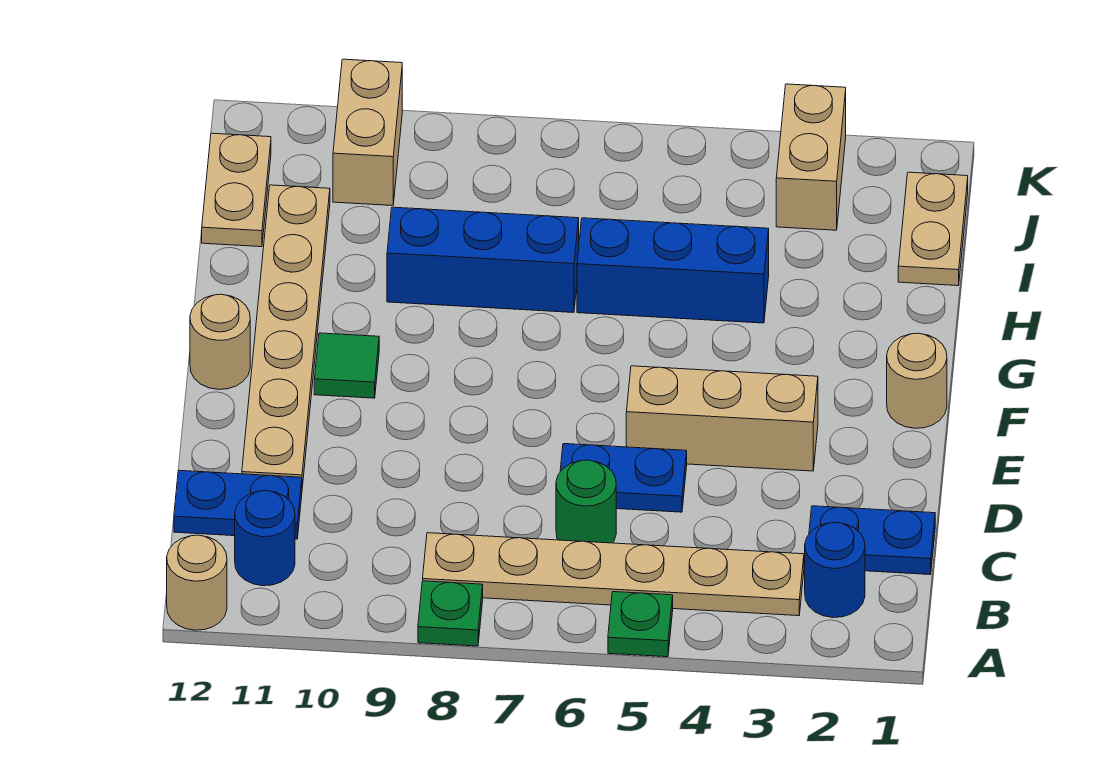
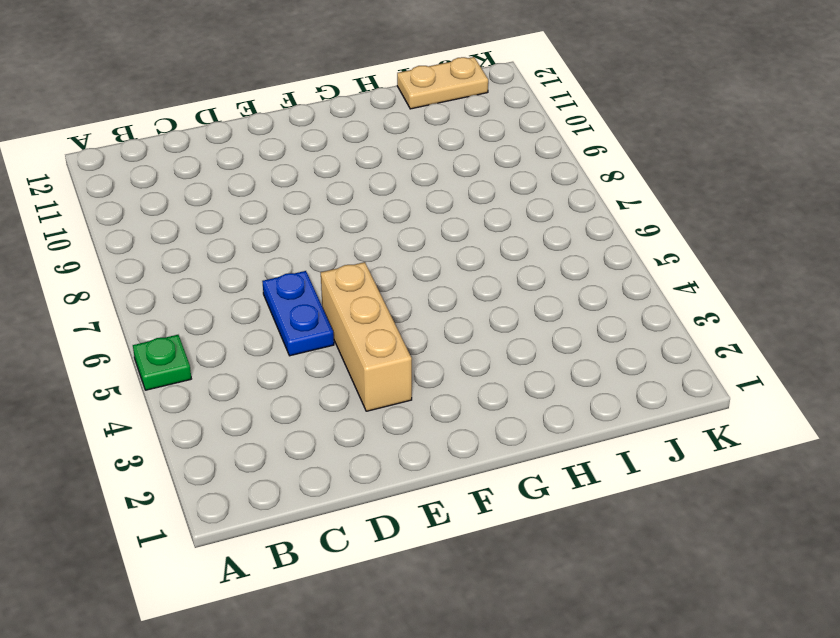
none -> green 1x1 plate [418,581,483,646]
none -> tan 1x1 round brick [167,535,227,630]
none -> blue 1x1 round brick [805,522,865,618]

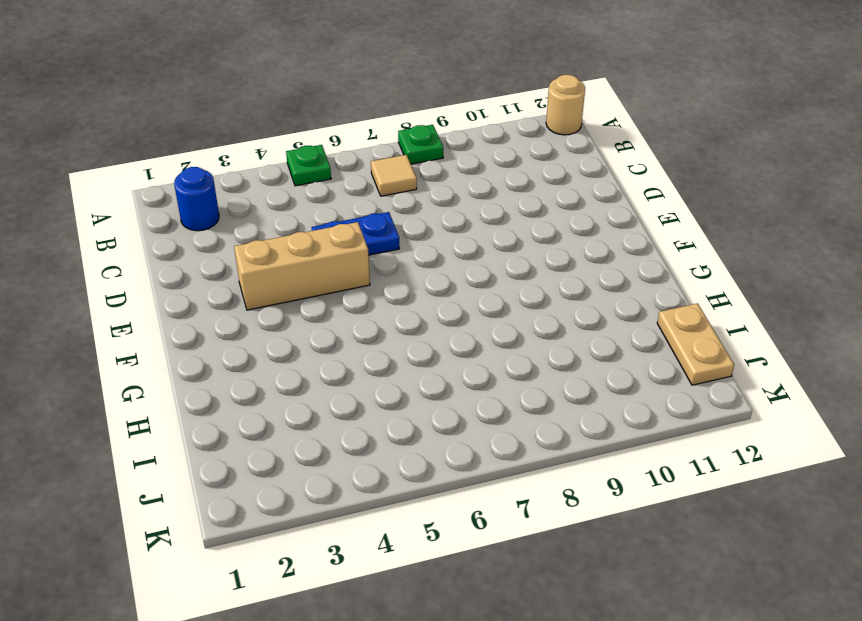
tan 1x1 tile [371,155,417,196] -> tan 1x6 plate [423,533,804,616]
none -> blue 1x1 round brick [235,491,295,586]
none -> blue 1x2 plate [809,506,935,575]
none -> green 1x1 round brick [556,460,616,543]

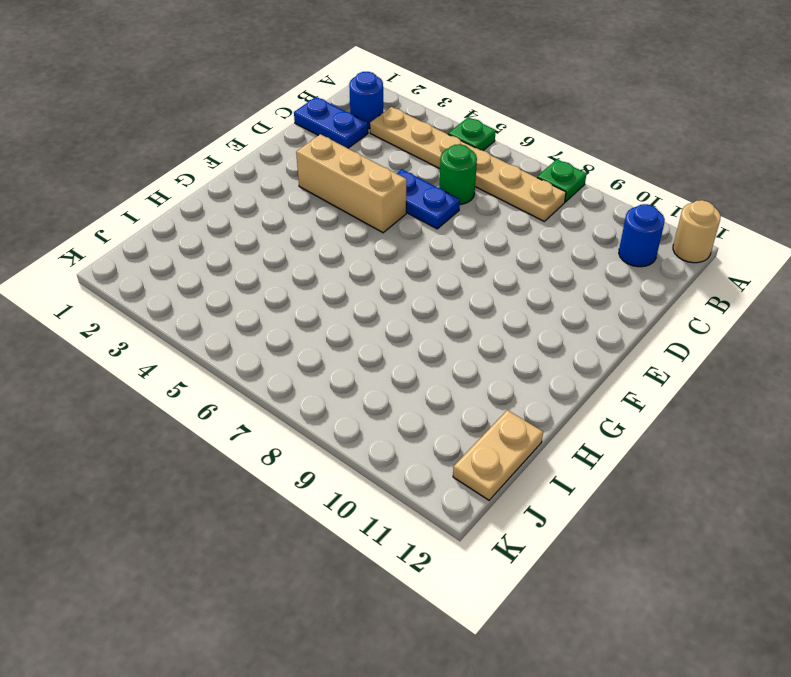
none -> blue 1x2 plate [174,470,302,539]
none -> tan 1x6 plate [242,185,330,487]
none -> tan 1x1 round brick [887,333,947,428]

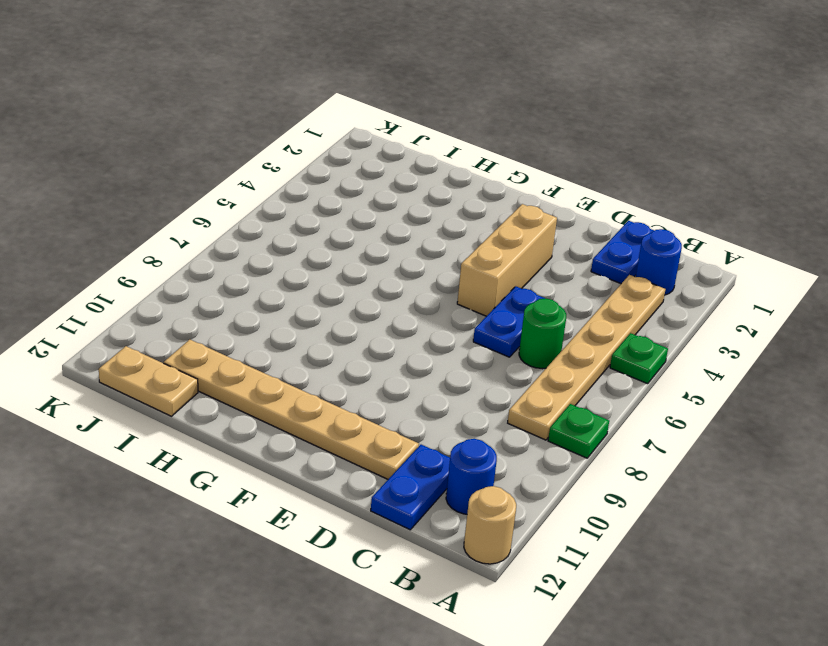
none -> tan 1x1 round brick [887,333,947,428]
none -> green 1x1 tile [314,333,379,398]
none -> tan 1x1 round brick [190,294,250,389]

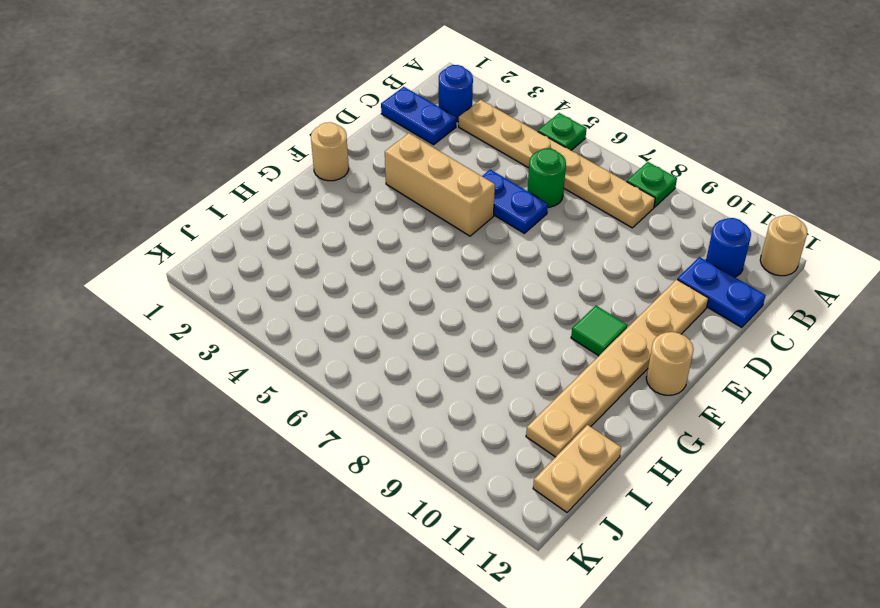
none -> blue 1x3 brick [577,218,769,323]
none -> blue 1x3 brick [387,207,579,313]
none -> tan 1x2 plate [898,172,968,286]

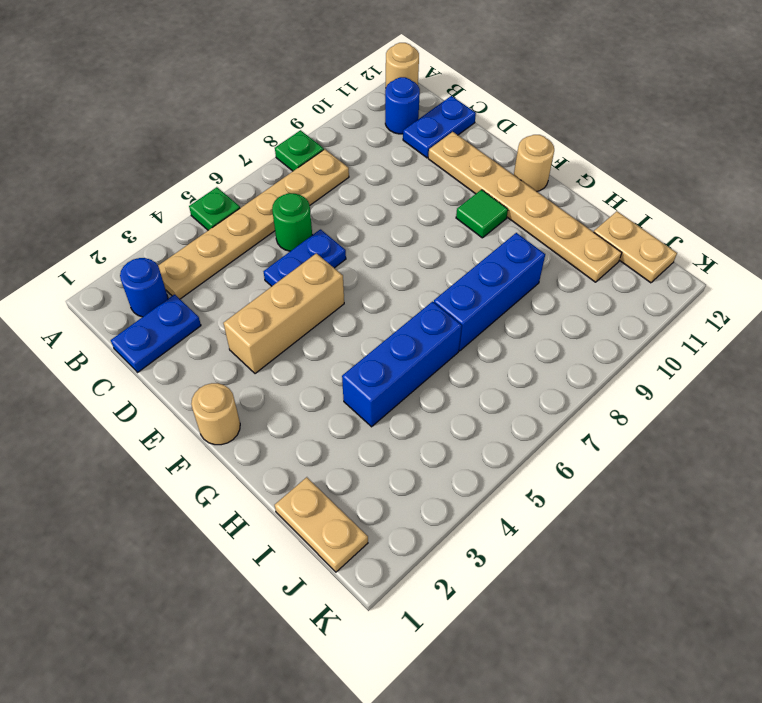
none -> tan 1x2 brick [776,84,846,230]
none -> tan 1x2 brick [333,59,402,206]

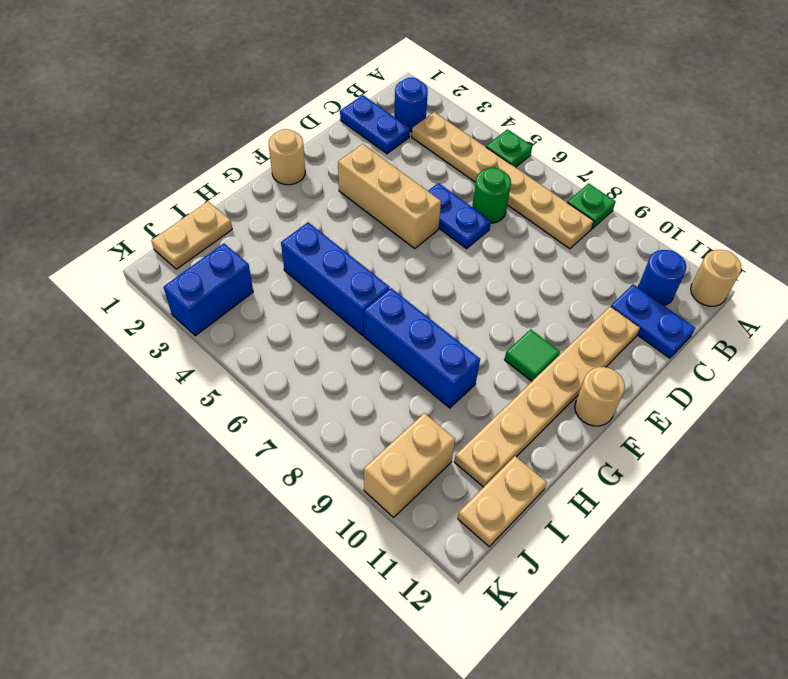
blue 1x2 brick [163,244,253,336] -> tan 1x2 brick [776,84,846,230]

